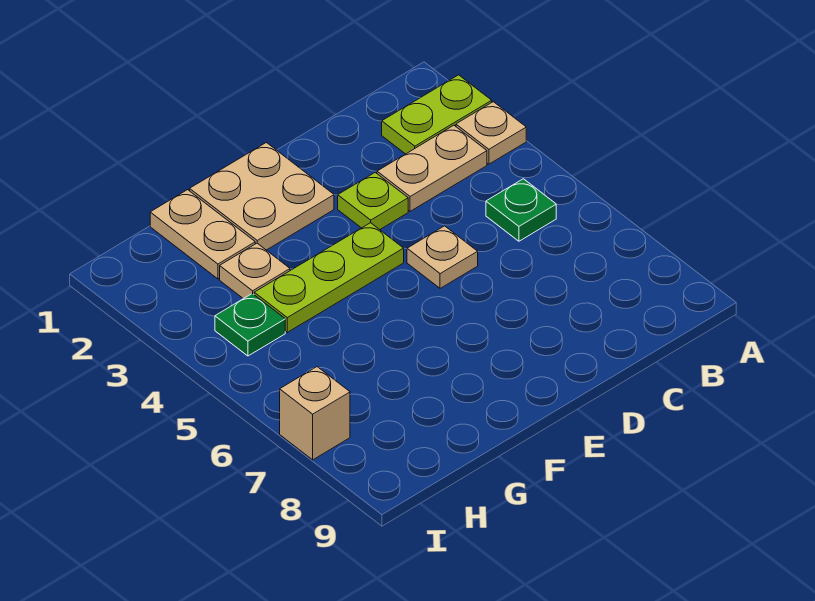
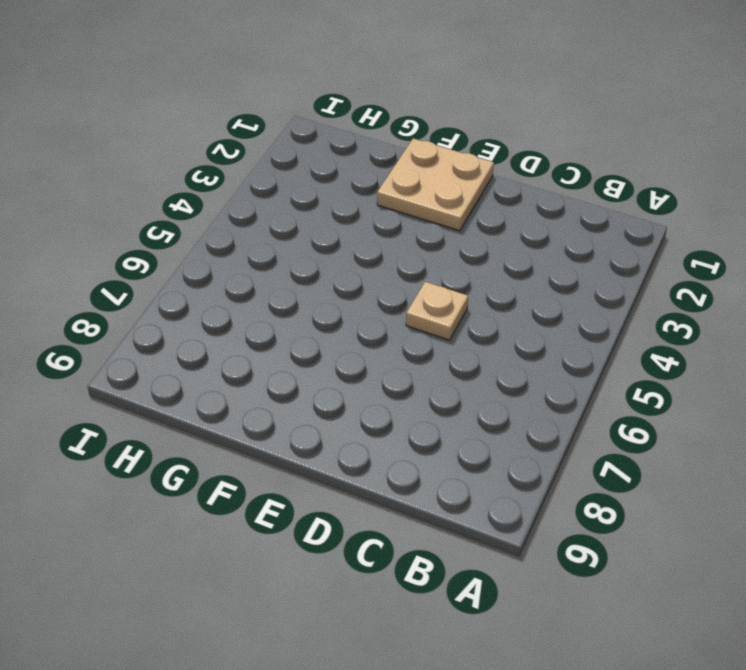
none -> lime 1x2 plate [382,75,492,154]
none -> tan 1x1 plate [456,102,526,164]
none -> tan 1x2 plate [377,125,487,211]

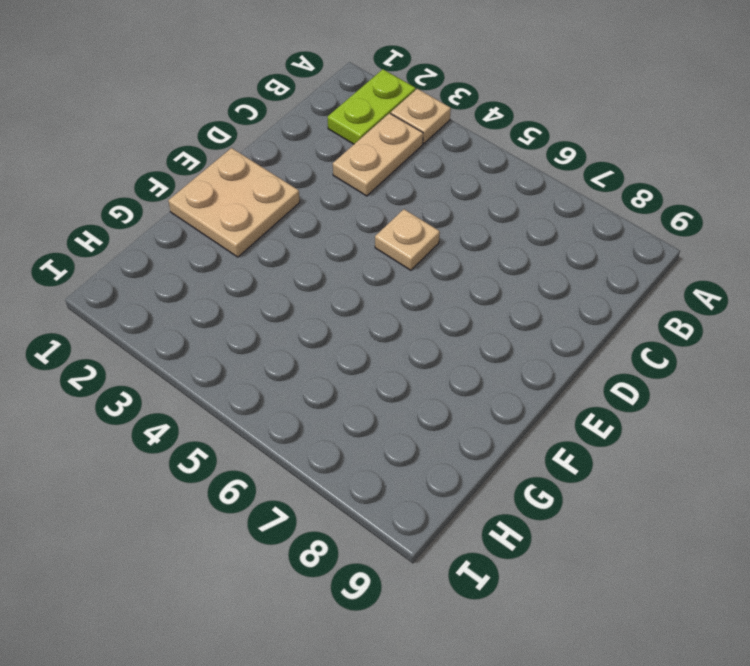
none -> green 1x1 plate [486,179,556,241]
none -> lime 1x1 plate [338,173,408,230]
none -> lime 1x3 plate [254,223,404,332]

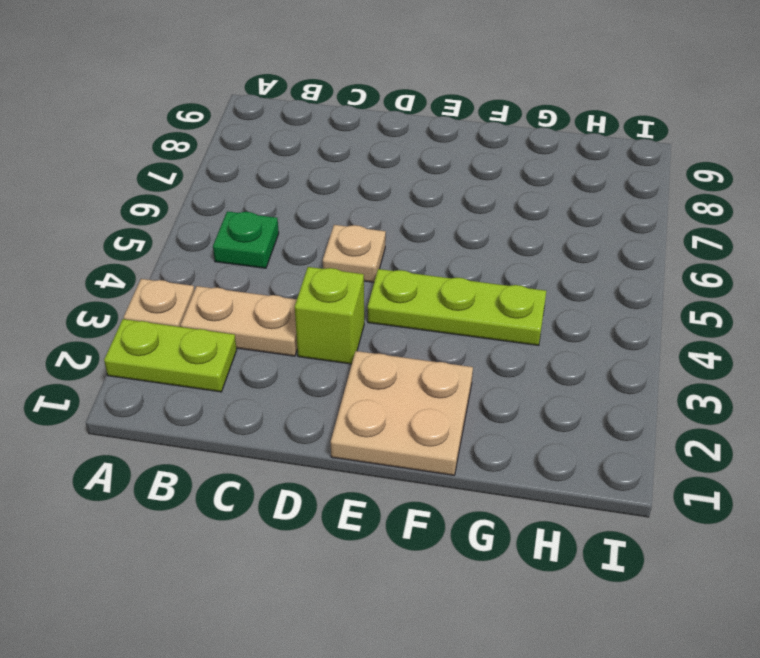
lime 1x1 brick [295,267,364,364] -> lime 1x1 plate [338,173,408,230]
none -> tan 1x2 plate [150,190,255,279]
none -> tan 1x1 plate [220,243,290,299]
none -> green 1x1 plate [215,293,285,356]

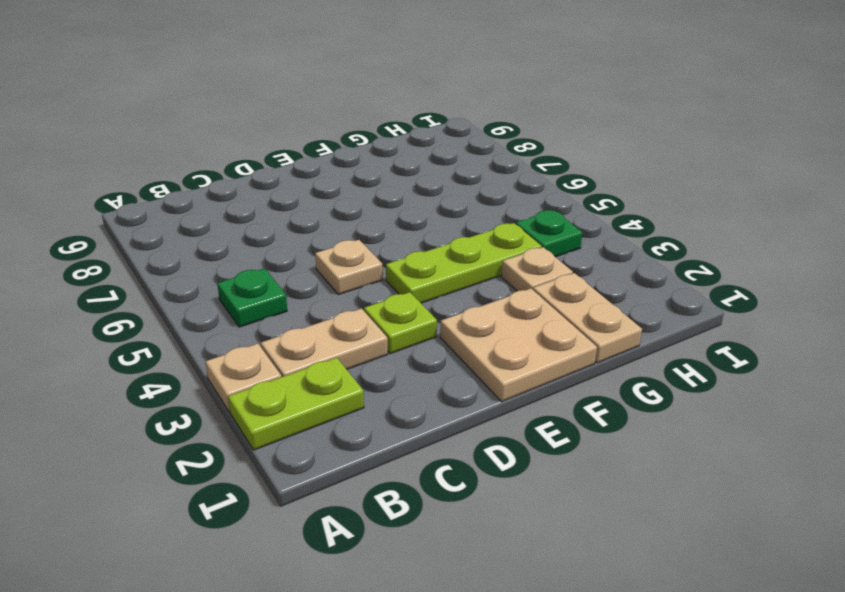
none -> tan 1x1 brick [280,367,350,460]

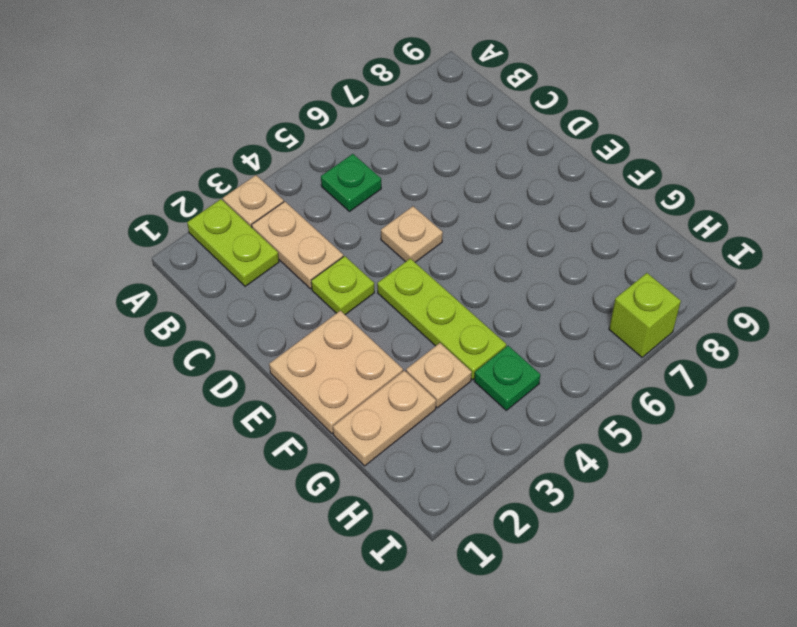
lime 1x1 brick [609,273,681,357] -> tan 1x1 brick [280,367,350,460]

